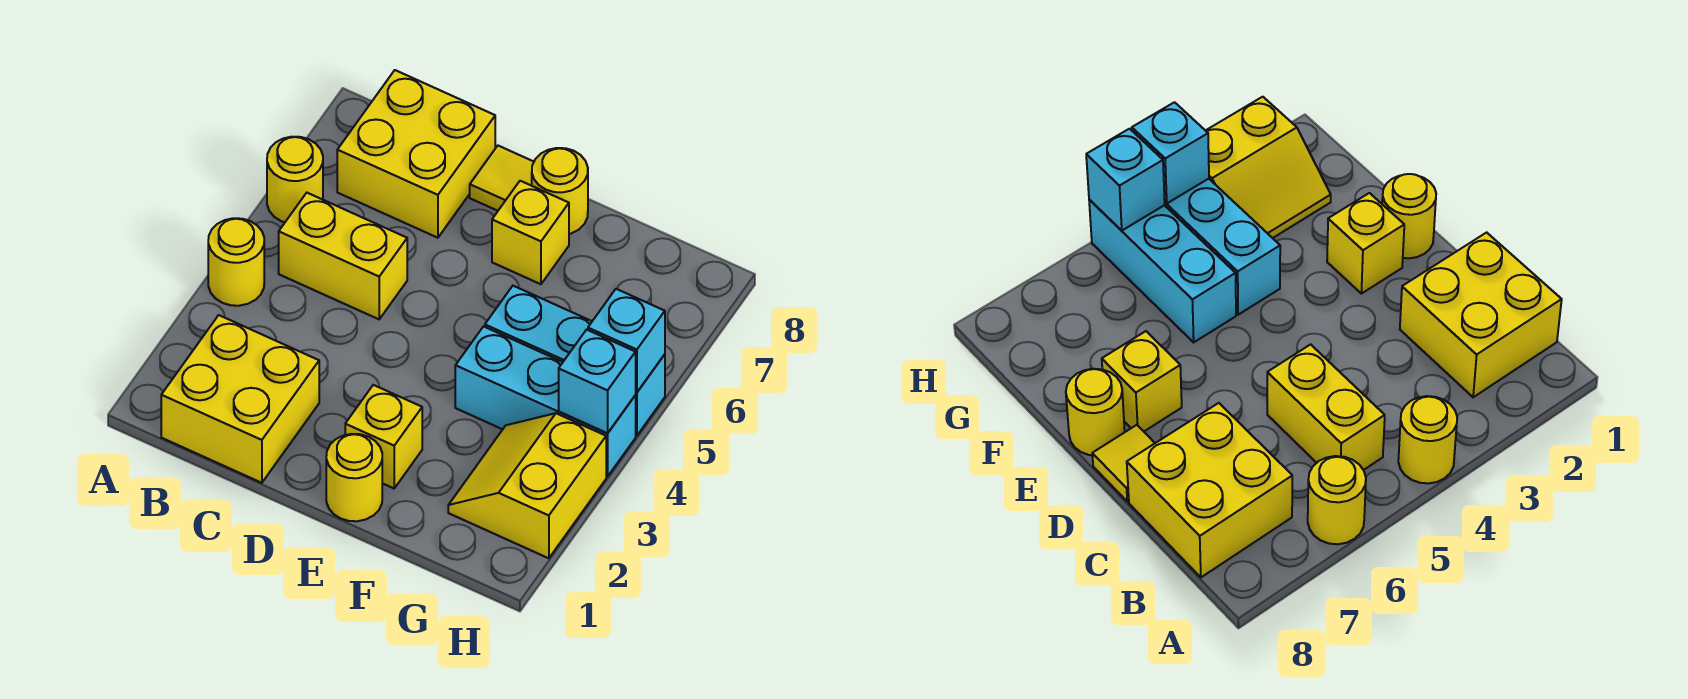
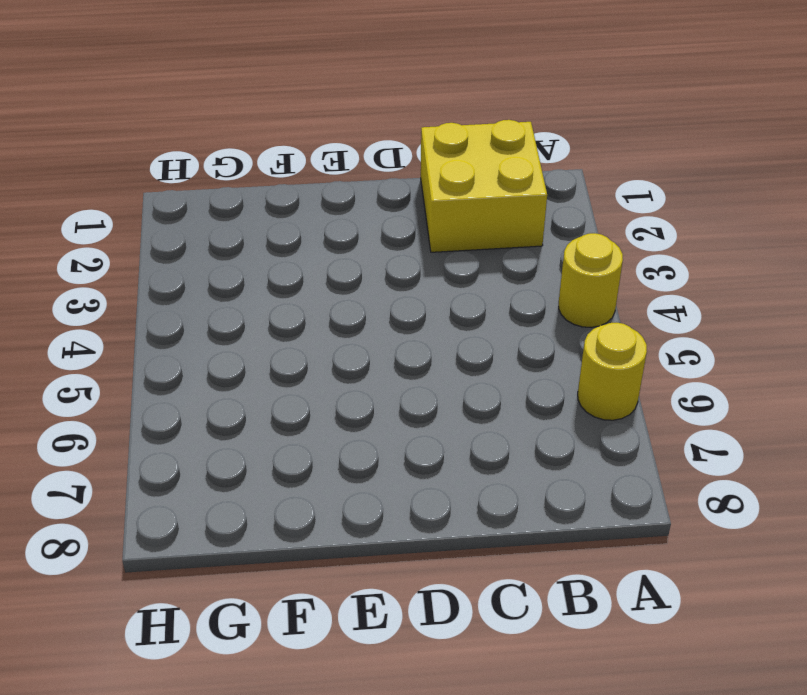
none -> yellow 1x2 brick [279,193,407,319]
none -> yellow 2x2 brick [337,70,495,238]
none -> yellow 1x1 tile [470,146,534,211]

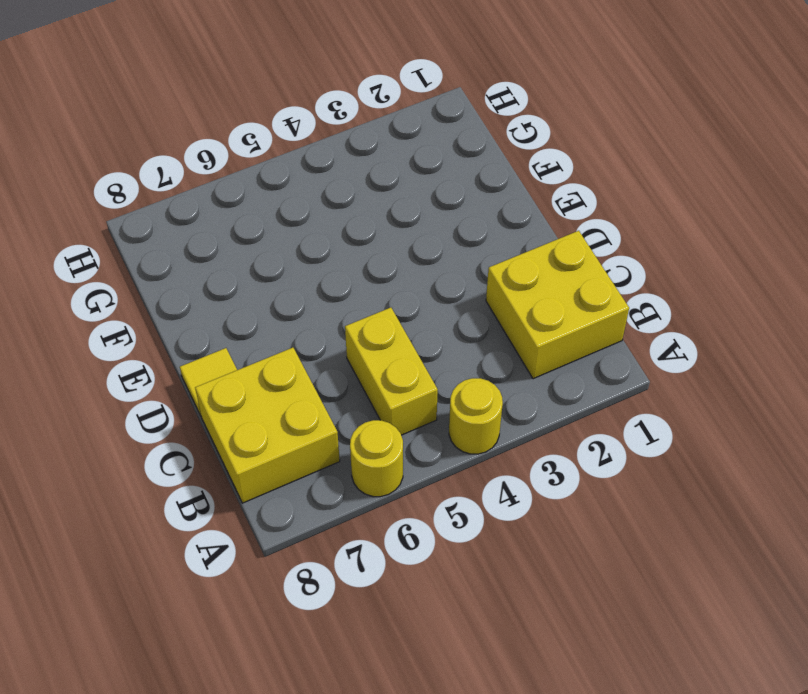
none -> yellow 1x1 round brick [326,434,382,521]
none -> yellow 1x1 brick [345,385,422,488]
none -> yellow 1x1 brick [492,181,569,284]

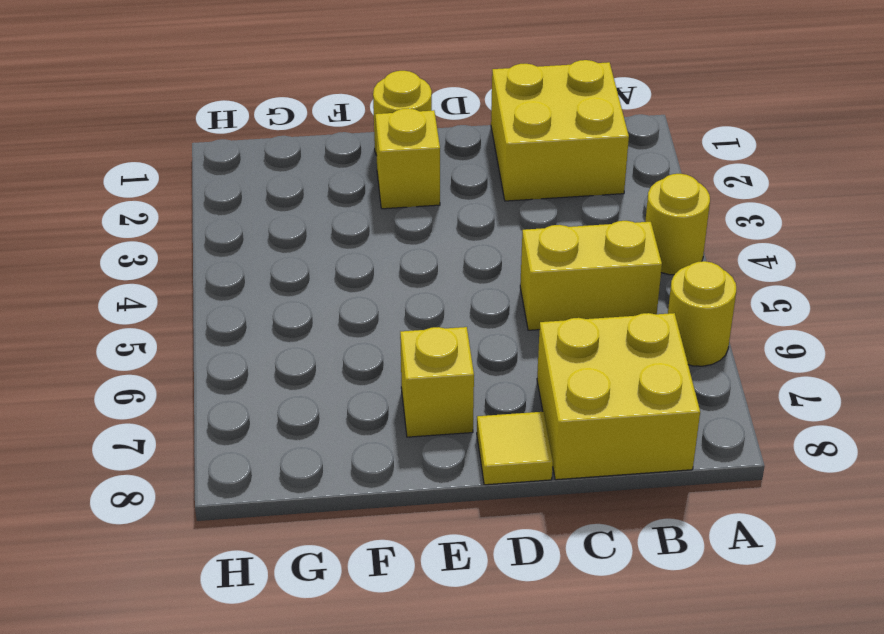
none -> yellow 1x1 round brick [532,148,588,234]
none -> cyan 1x3 brick [455,327,636,477]
none -> cyan 1x3 brick [485,286,665,436]

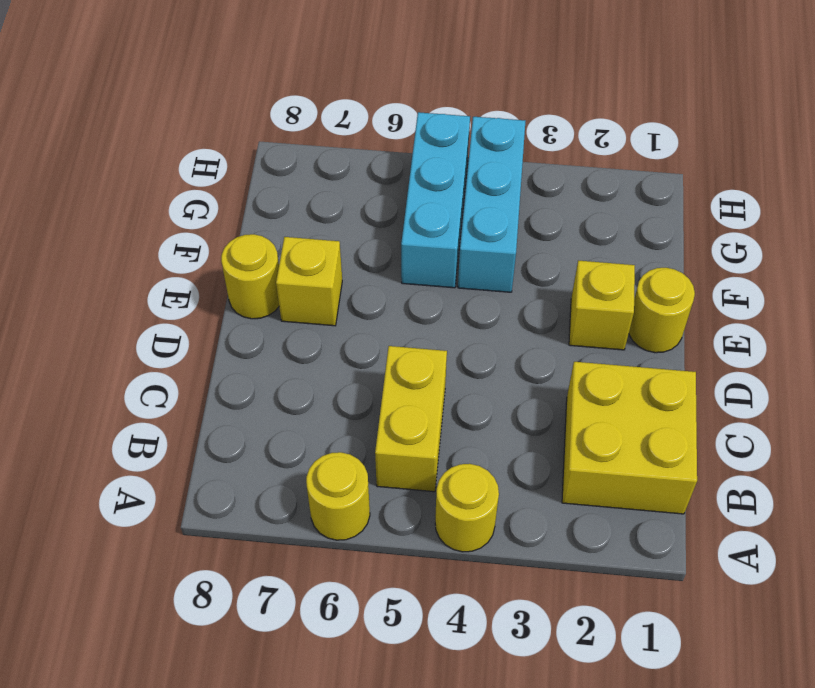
none -> yellow 2x2 brick [337,70,495,238]
none -> yellow 1x1 tile [470,146,534,211]
none -> yellow 2x2 slope [448,413,606,558]

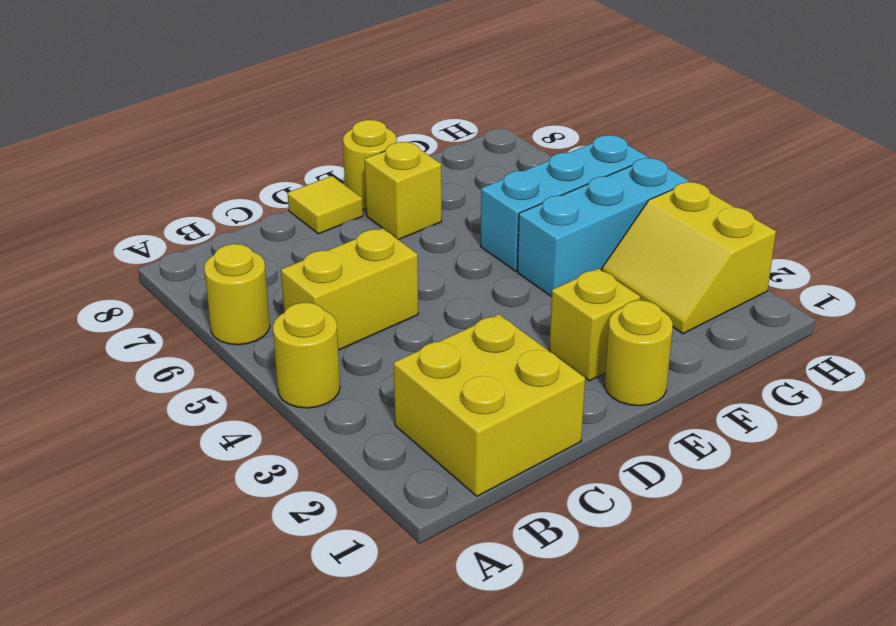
none -> yellow 2x2 brick [337,70,495,238]
none -> cyan 1x1 brick [559,330,636,433]
none -> cyan 1x1 brick [588,289,665,393]

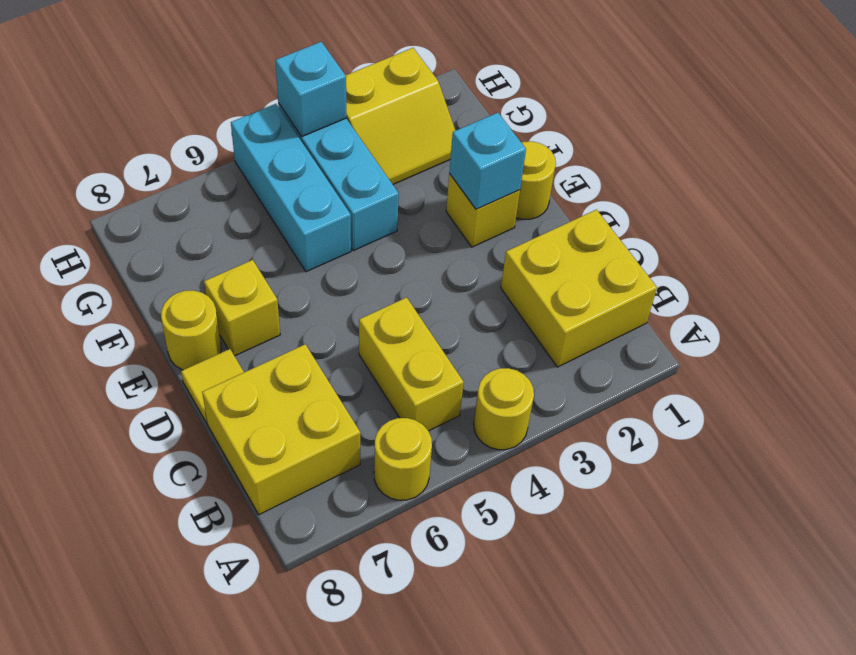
cyan 1x1 brick [449,113,526,209] -> cyan 1x1 brick moved to [588,289,665,393]

